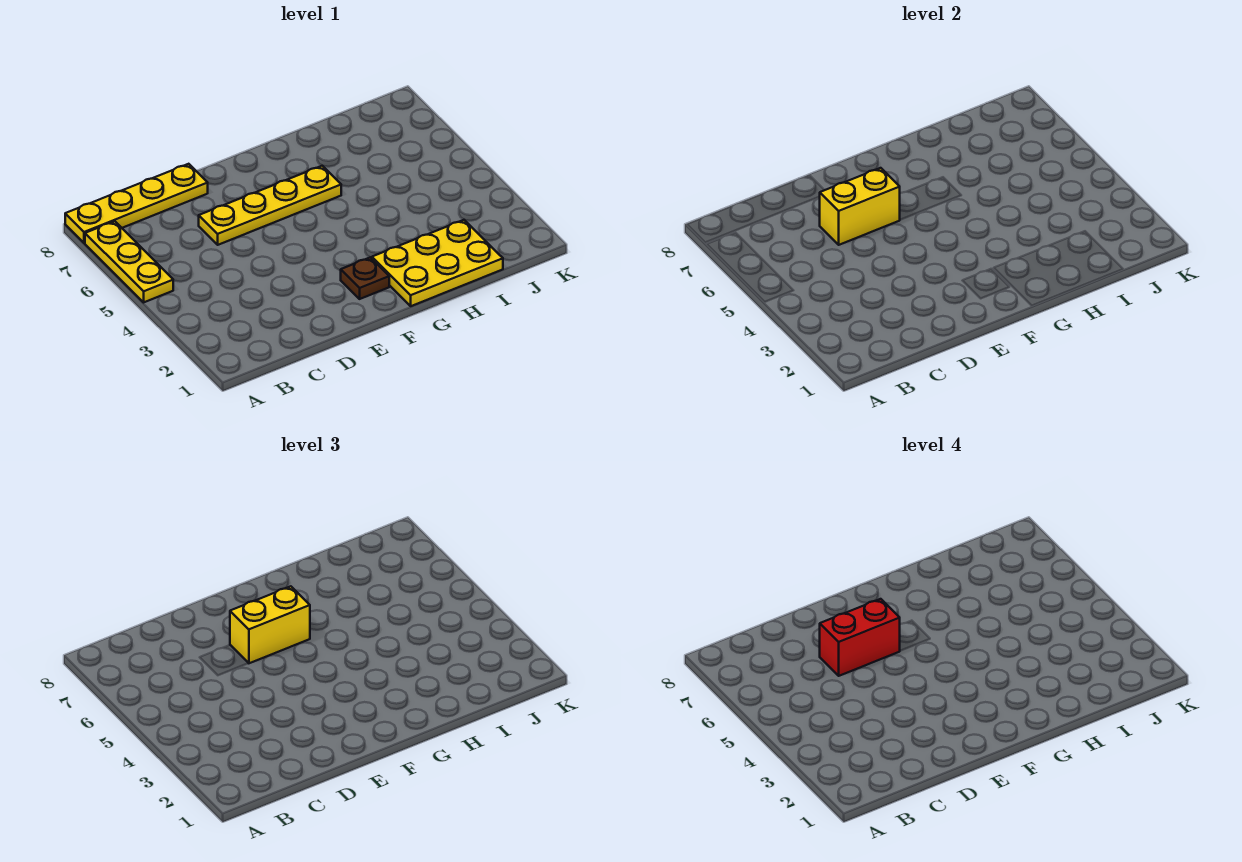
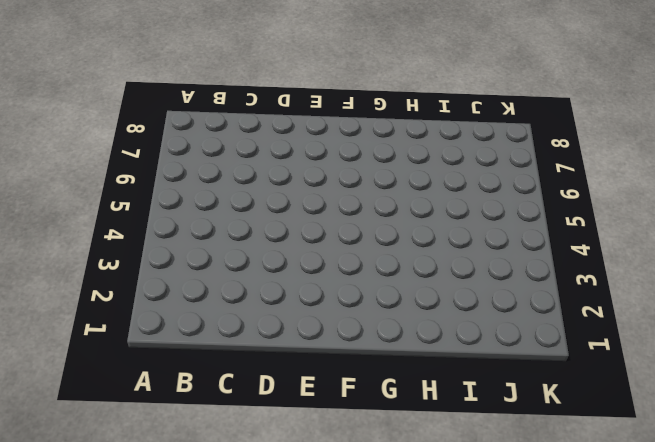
none -> yellow 1x3 plate [85,221,173,302]
none -> yellow 1x4 plate [65,164,208,243]

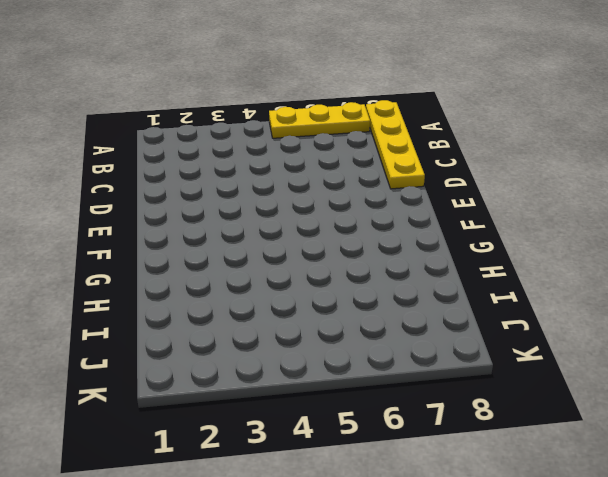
none -> yellow 1x4 plate [199,166,341,245]
none -> brown 1x1 plate [341,257,389,299]

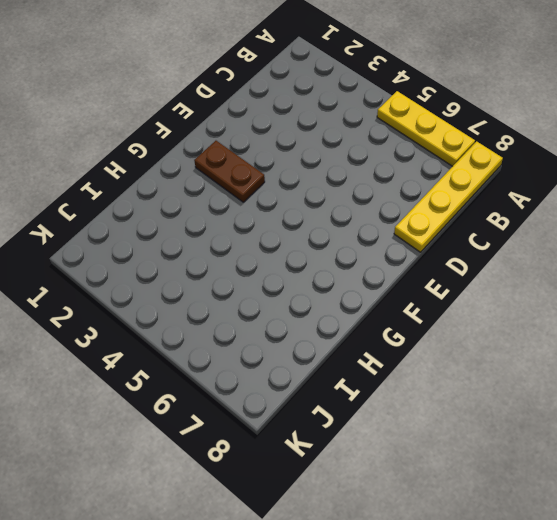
brown 1x2 plate [194,141,265,202] -> brown 1x1 plate [341,257,389,299]
none -> yellow 1x4 plate [199,166,341,245]
none -> yellow 2x3 plate [372,220,503,306]

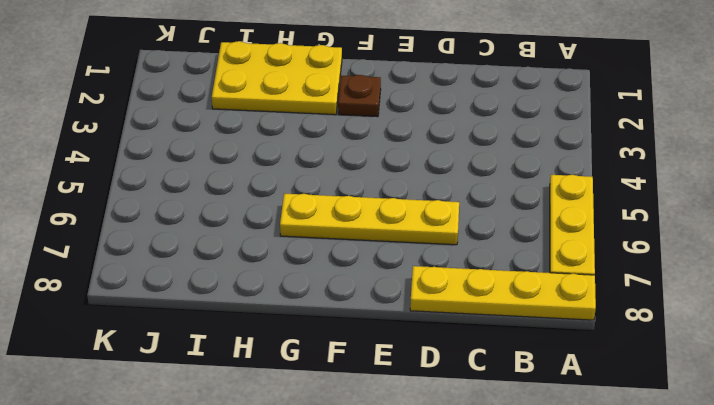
none -> yellow 1x2 brick [820,168,900,245]
none -> yellow 1x2 brick [230,586,310,663]

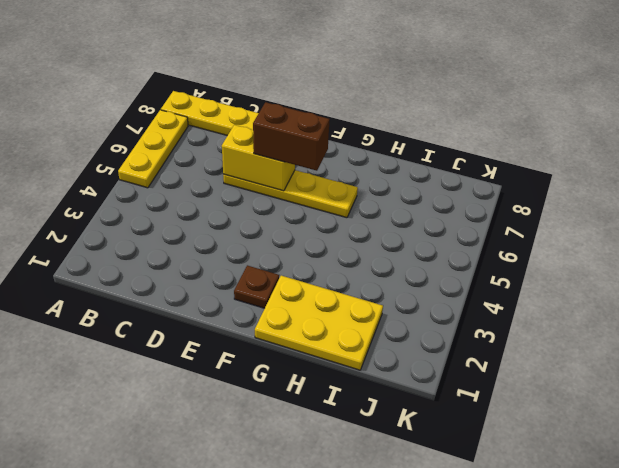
brown 1x2 brick [253,102,330,171] -> yellow 1x2 brick [230,586,310,663]
none -> red 1x2 brick [820,599,900,676]

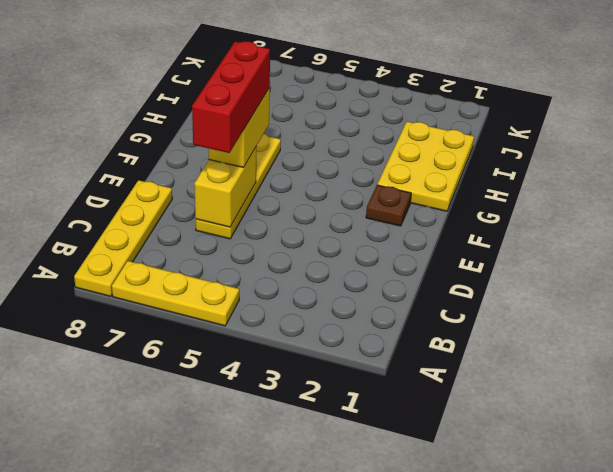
red 1x3 brick [192,41,270,153] -> red 1x2 brick [820,599,900,676]

